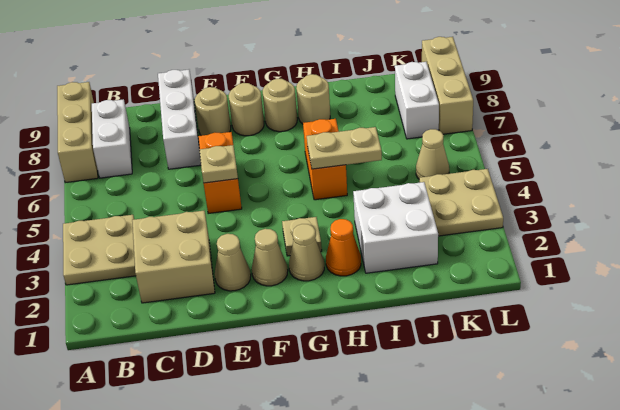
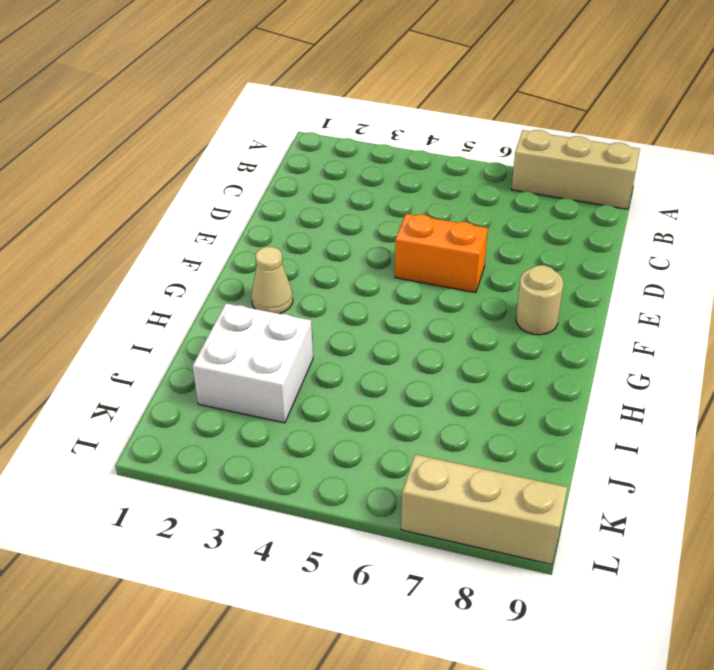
none -> tan 2x2 plate [63,215,136,285]
none -> white 1x2 brick [92,99,132,178]
none -> tan 2x2 brick [132,211,215,303]

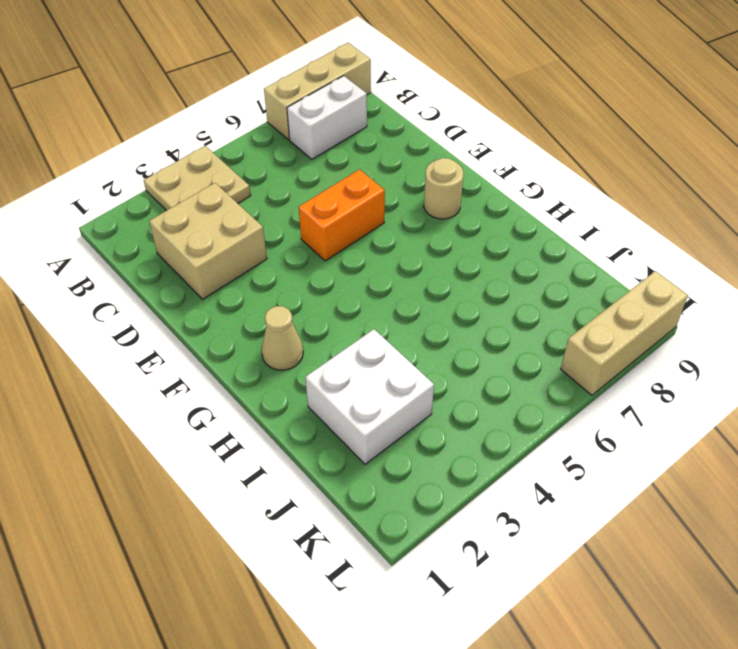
none -> white 1x3 brick [158,70,201,169]
none -> tan 1x1 cone [215,234,251,291]
none -> tan 1x1 round brick [195,87,231,136]

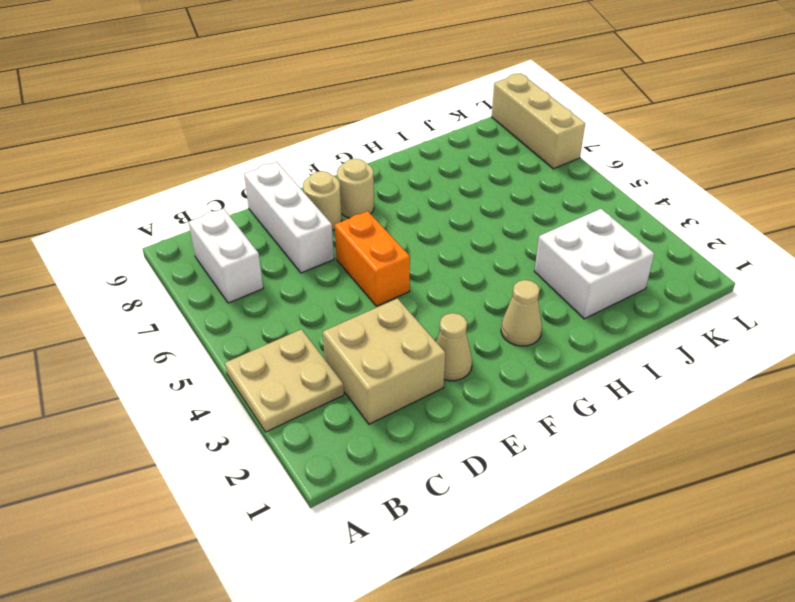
none -> tan 1x3 brick [57,82,98,183]
none -> tan 1x1 cone [252,229,288,286]
none -> tan 1x1 plate [282,217,322,256]

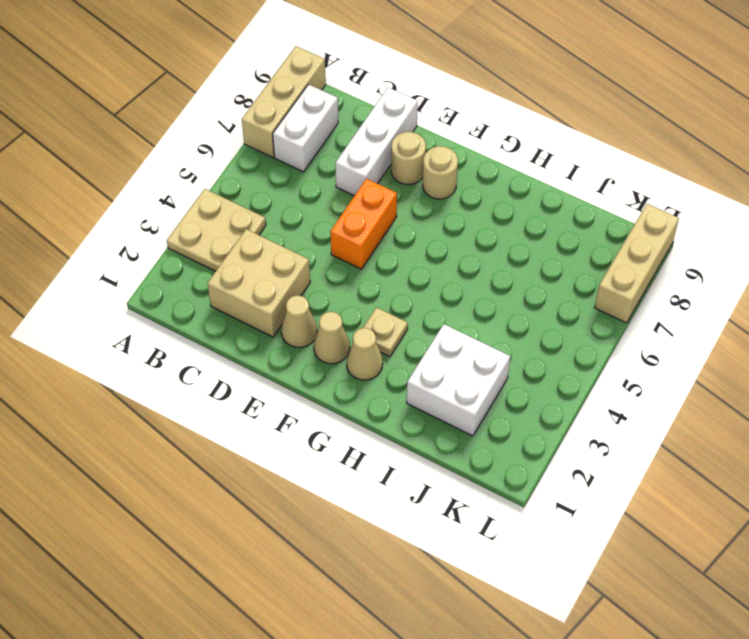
none -> tan 1x1 round brick [263,79,297,132]
none -> orange 1x1 cone [326,219,361,276]
none -> orange 1x2 brick [303,119,347,200]

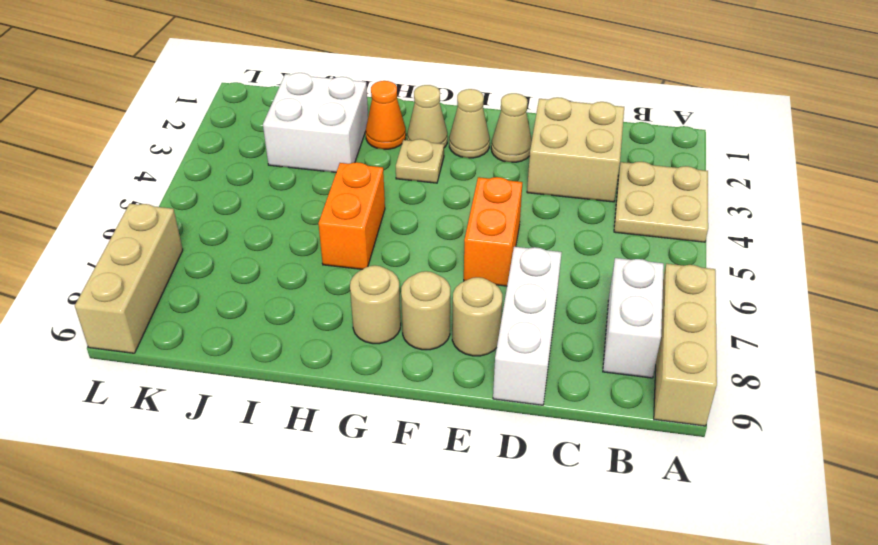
none -> tan 1x1 round brick [296,74,330,124]
none -> tan 2x2 plate [419,169,503,236]
none -> tan 1x1 cone [416,129,449,179]

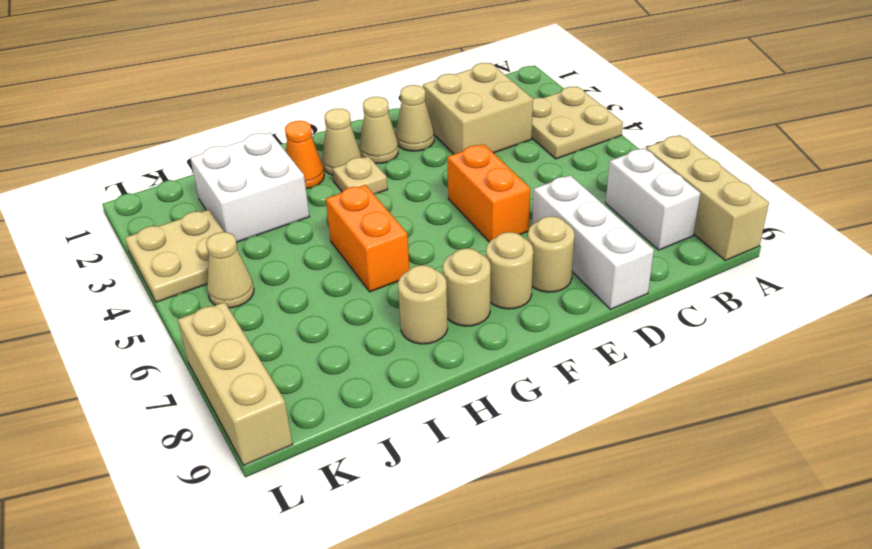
none -> white 1x2 brick [395,62,439,139]
none -> tan 1x1 plate [199,145,238,183]
none -> tan 1x2 plate [307,127,382,169]

